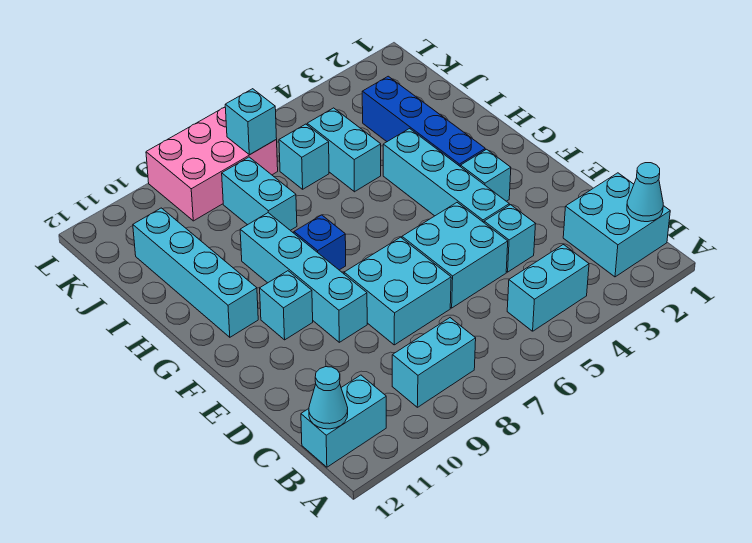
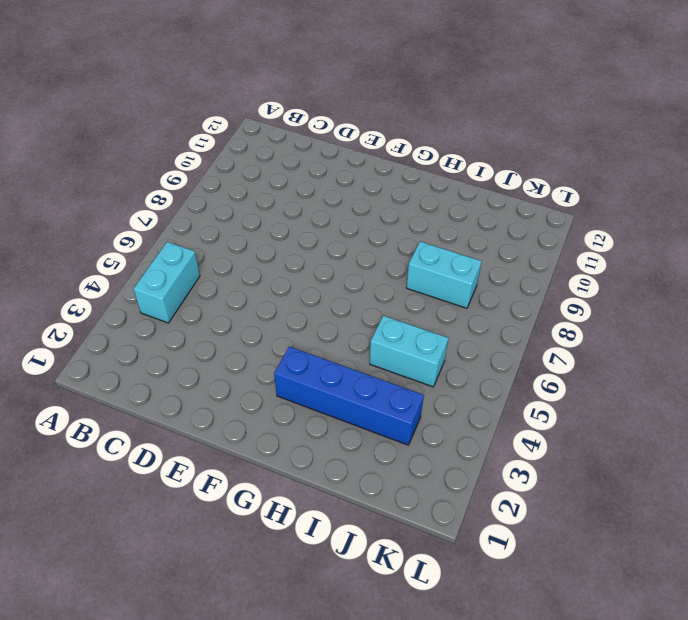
none -> cyan 2x2 brick [563,173,670,277]
none -> cyan 1x2 brick [392,318,476,407]
none -> cyan 1x2 brick [301,375,386,467]

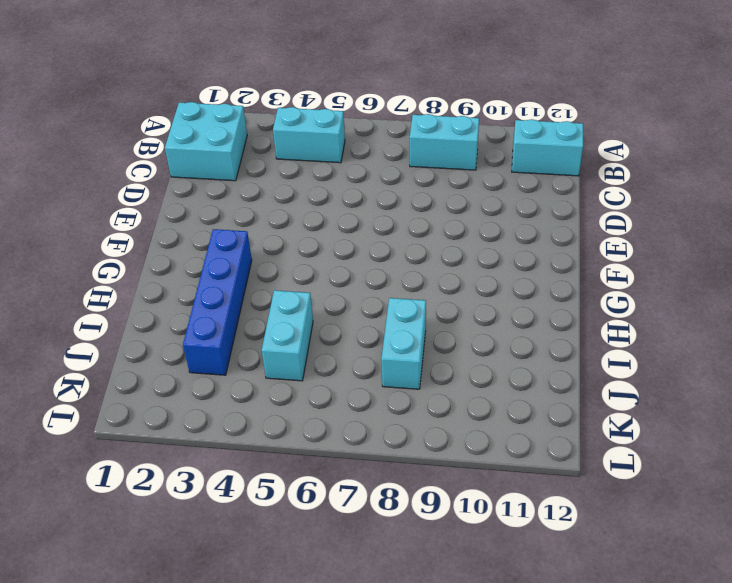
none -> cyan 1x1 brick [484,205,535,272]
none -> cyan 2x2 brick [402,203,508,308]
none -> cyan 2x2 brick [344,237,451,345]

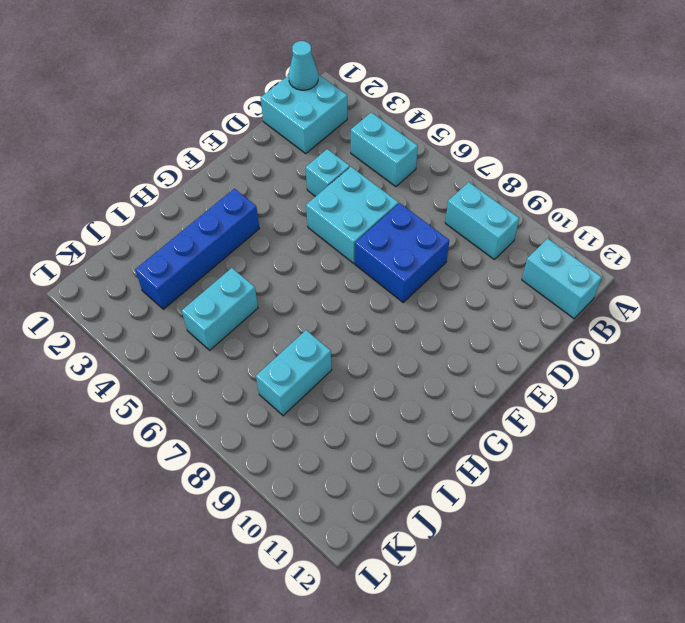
blue 2x2 brick [355,203,449,302] -> cyan 2x2 brick [344,237,451,345]
none -> cyan 1x4 brick [383,129,509,222]
none -> cyan 1x4 brick [240,213,367,342]
none -> cyan 1x1 brick [461,149,511,201]

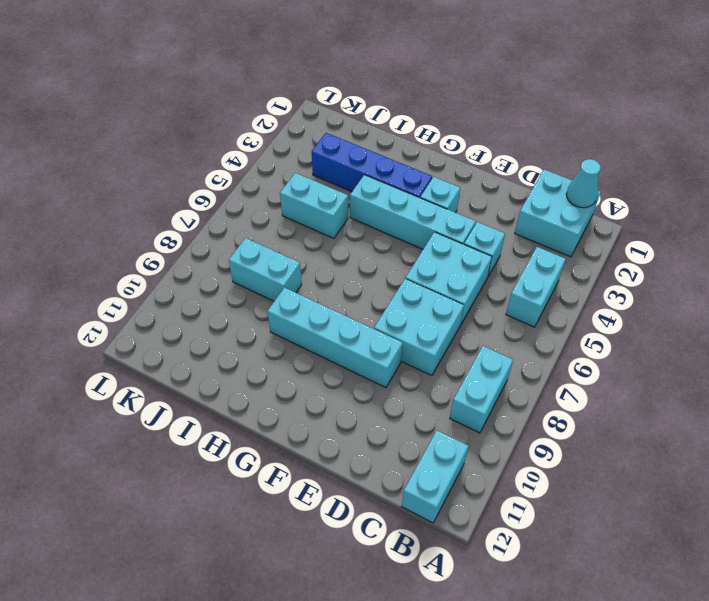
none -> cyan 1x1 brick [260,271,313,340]
none -> blue 1x1 brick [294,215,346,270]
none -> cyan 1x4 brick [133,208,258,337]

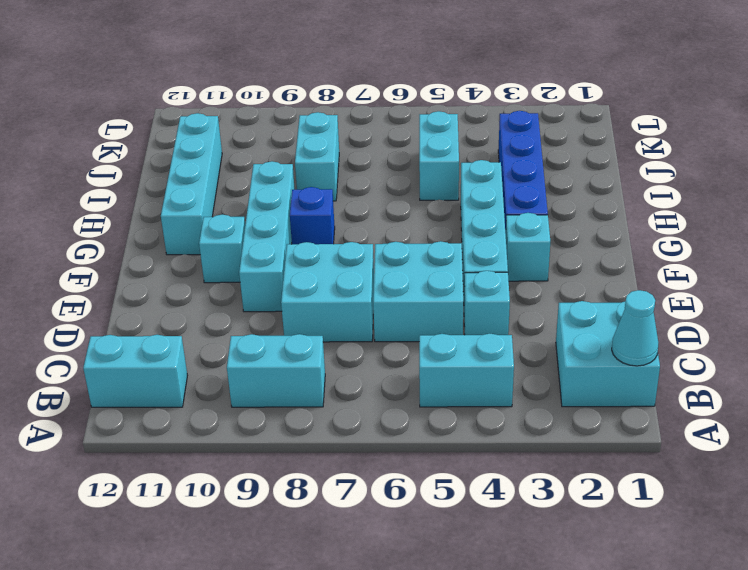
none -> cyan 1x1 brick [279,124,329,189]
none -> pink 2x3 brick [146,107,278,221]
none -> cyan 1x1 cone [309,367,348,429]

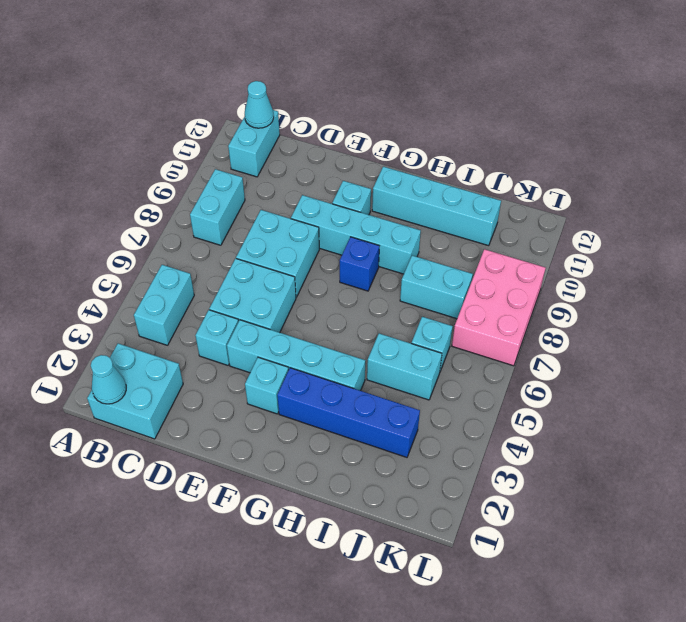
none -> cyan 1x1 brick [225,89,277,155]

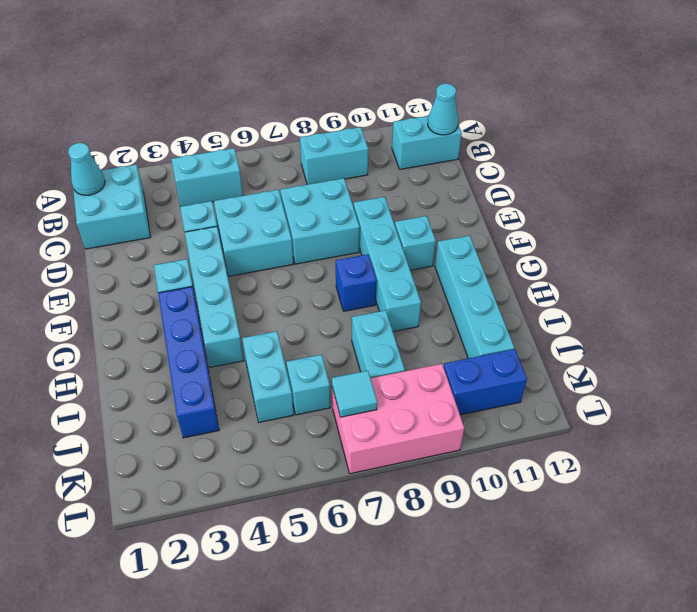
cyan 1x1 tile [332,371,377,417] -> cyan 1x1 brick [225,89,277,155]
blue 1x2 brick [444,349,527,415] -> none

